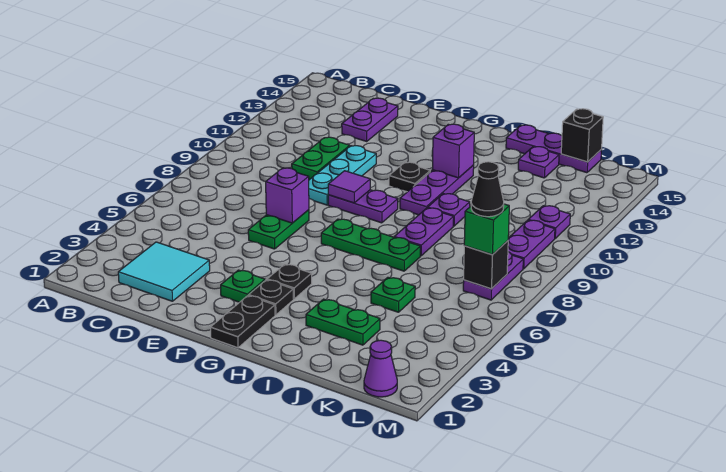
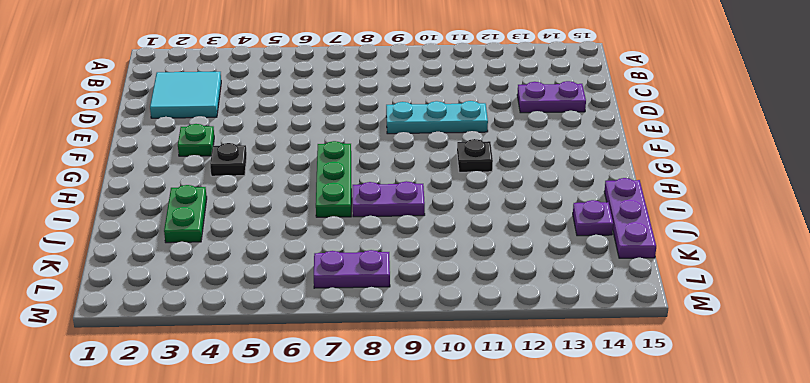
none -> green 1x2 plate [292,137,350,180]
none -> green 1x2 plate [248,210,309,249]
none -> purple 1x2 plate [328,190,398,223]
none -> black 1x2 plate [210,296,275,348]

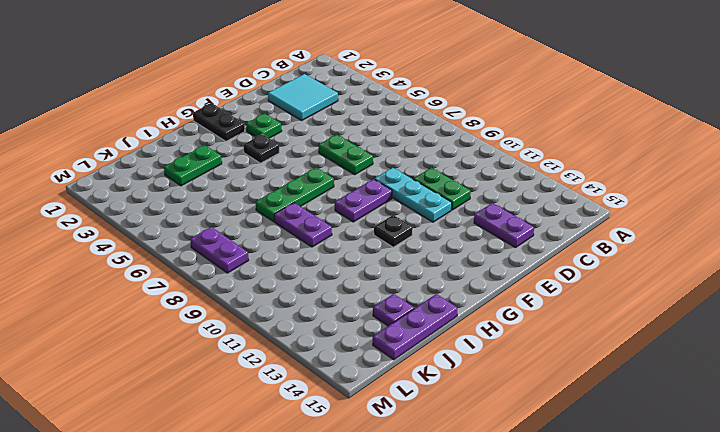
none -> black 1x1 plate [249,280,294,315]
none -> purple 1x3 plate [400,165,474,215]
none -> purple 1x1 plate [428,194,470,226]
none -> green 1x1 plate [371,277,415,312]

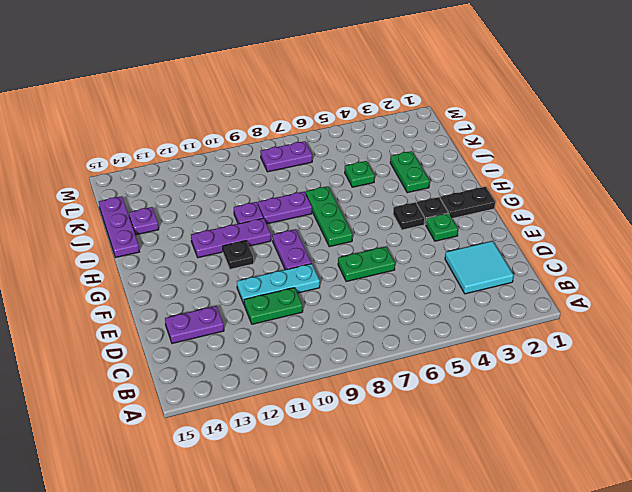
none -> purple 1x1 cone [364,340,397,397]
none -> purple 1x2 plate [508,220,555,269]
none -> purple 1x1 plate [529,206,570,238]
none -> purple 1x1 brick [266,168,309,223]

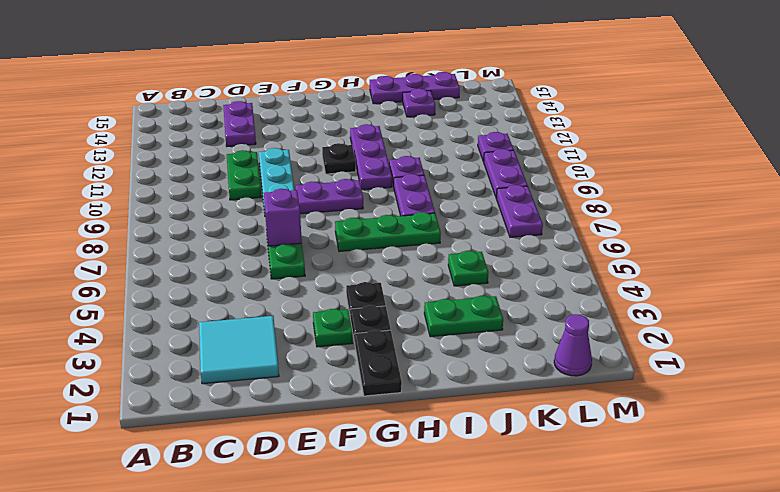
none -> purple 1x1 tile [328,171,370,203]
none -> purple 1x1 brick [432,124,474,178]
none -> black 1x1 brick [561,109,603,162]
none -> black 1x1 brick [464,241,508,289]

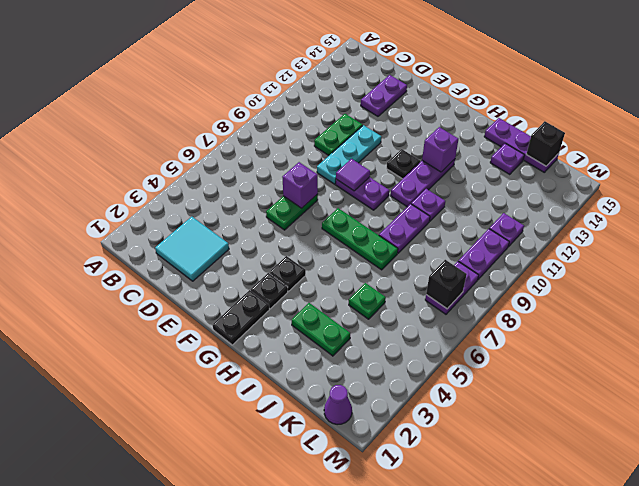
none -> green 1x1 plate [221,270,265,302]
none -> green 1x1 brick [464,204,509,255]
none -> black 1x1 cone [471,162,504,217]

